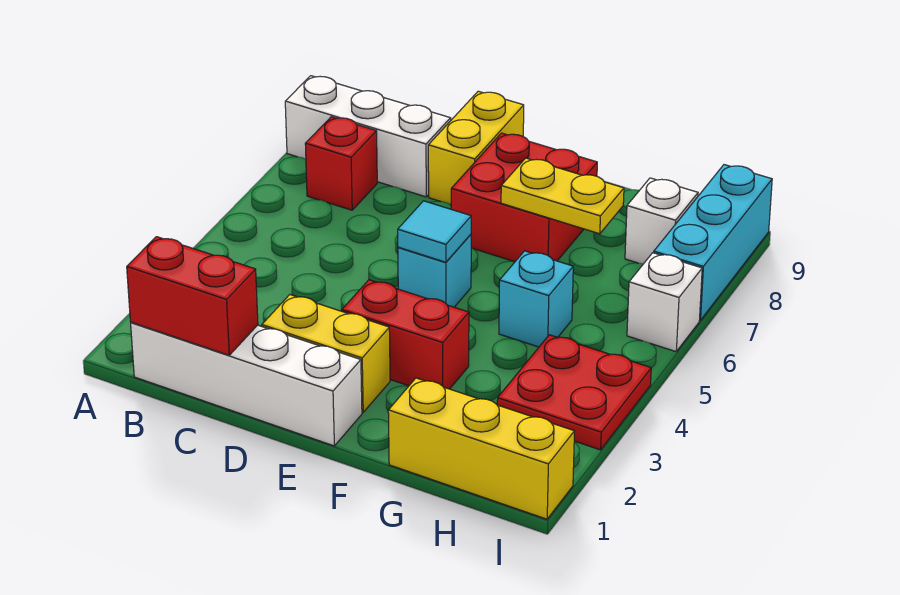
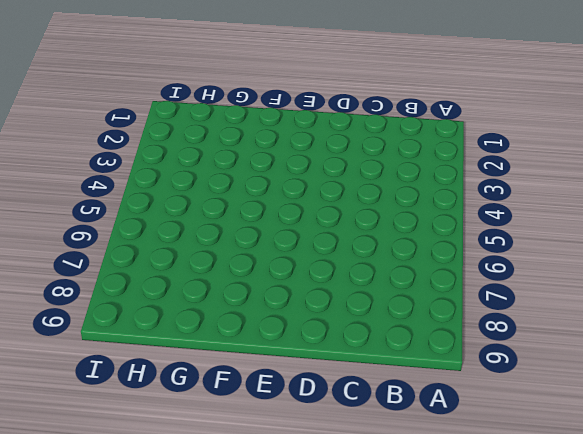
none -> white 1x3 brick [285,76,451,197]
none -> white 1x4 brick [131,322,362,446]
none -> red 1x1 brick [305,117,377,210]

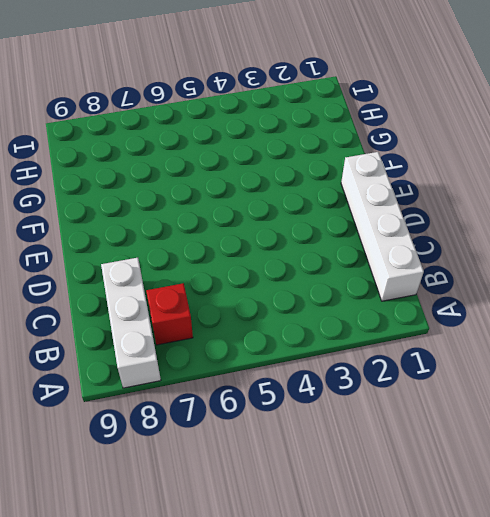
none -> yellow 1x2 brick [262,295,390,412]
none -> yellow 1x2 brick [428,91,524,205]
none -> red 1x2 brick [342,280,469,389]

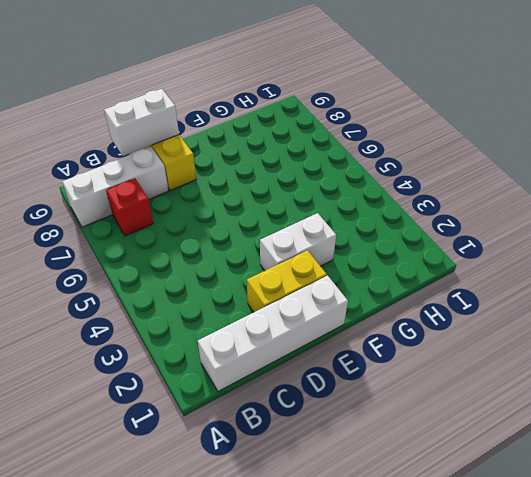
white 1x2 brick [104,89,179,156] -> none
white 1x2 brick [260,213,336,271] -> red 1x2 brick [342,280,469,389]
none -> cyan 1x1 brick [398,234,471,307]
none -> red 2x2 brick [451,133,597,262]
none -> yellow 1x3 brick [388,378,574,519]

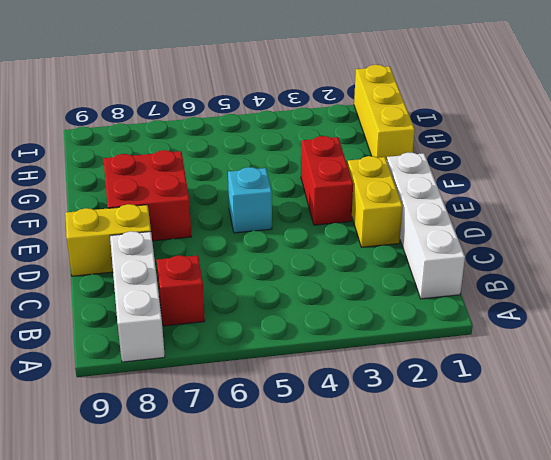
none -> cyan 1x1 brick [499,251,573,347]
none -> red 2x2 plate [497,335,651,450]
none -> white 1x1 brick [625,178,698,264]

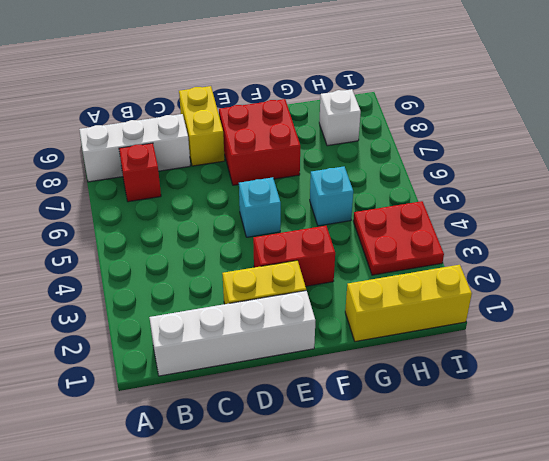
none -> white 1x1 brick [627,253,702,351]
none -> cyan 1x3 brick [654,165,772,320]
none -> red 1x2 brick [127,237,258,355]

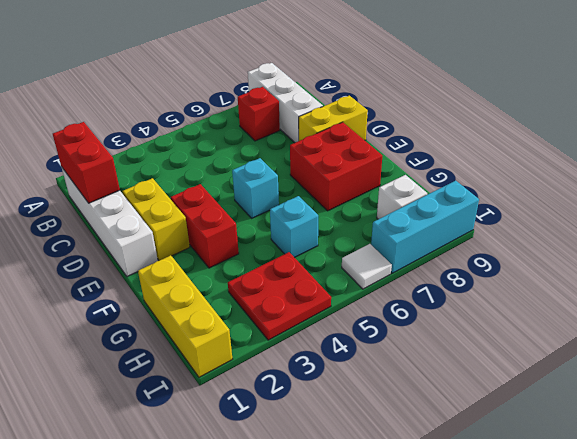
white 1x1 tile [342,244,392,289] -> white 1x1 brick [627,253,702,351]
none -> cyan 1x1 tile [398,201,471,262]
none -> yellow 1x2 plate [501,158,624,234]

